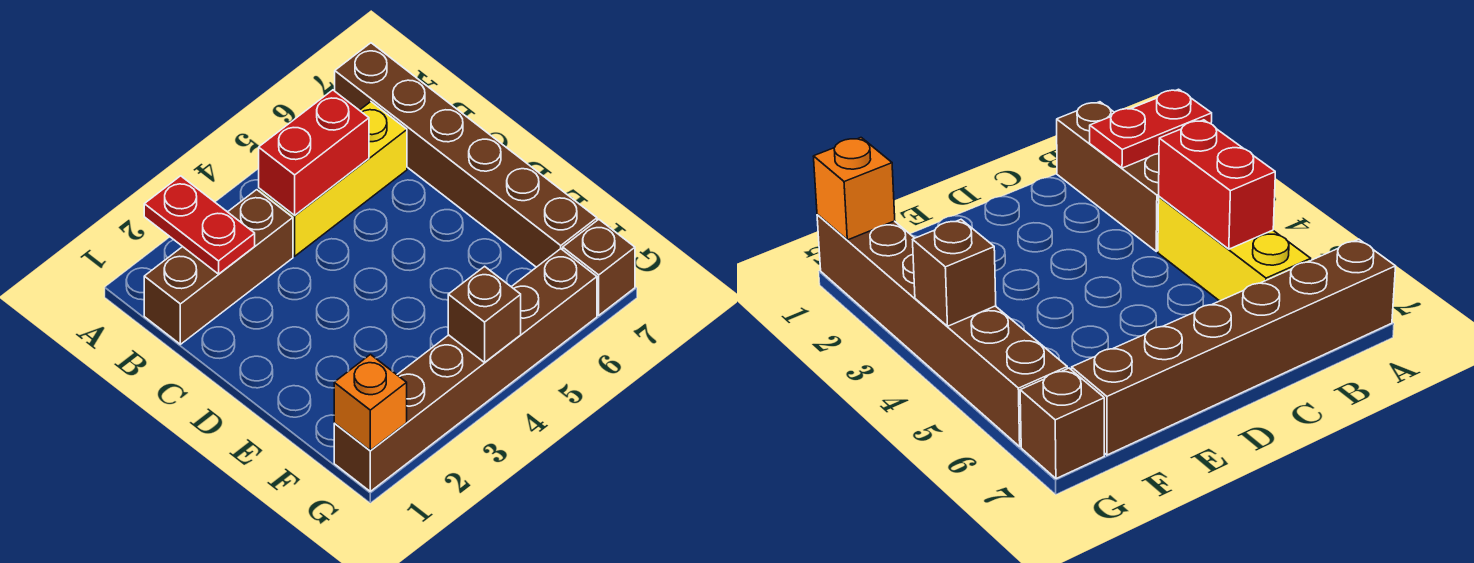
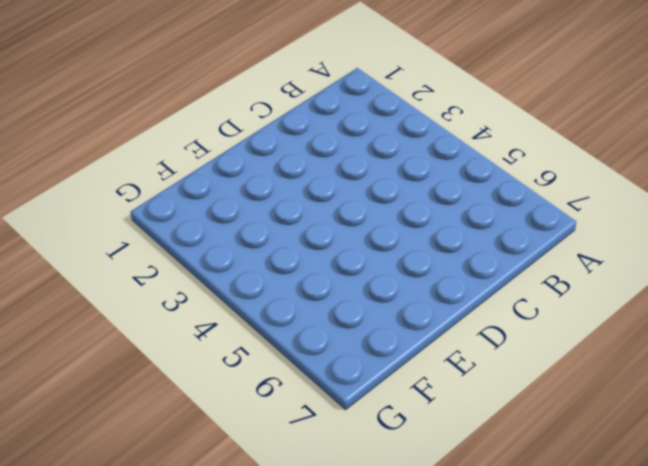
none -> brown 1x6 brick [335,43,597,267]
none -> brown 1x3 brick [144,190,293,344]

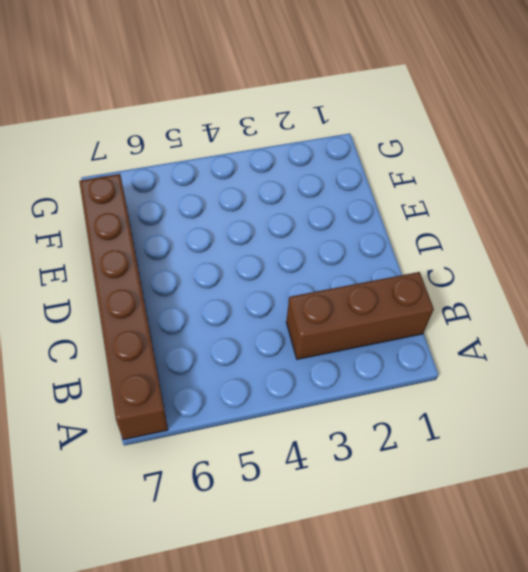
none -> yellow 1x3 brick [259,102,407,256]
none -> brown 1x6 brick [334,249,597,491]

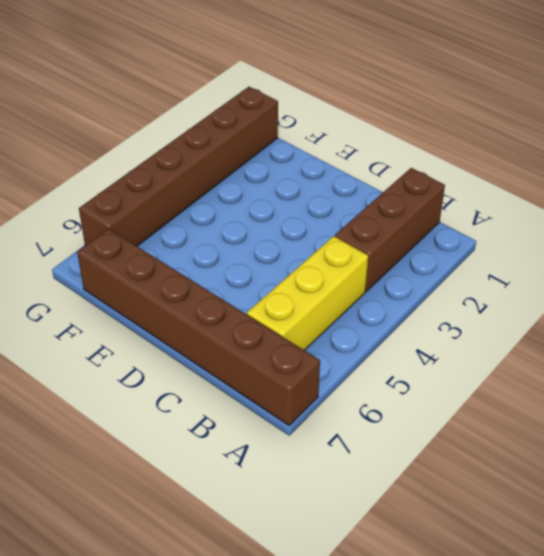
none -> brown 1x1 brick [563,219,635,315]
none -> red 1x2 plate [144,176,255,274]

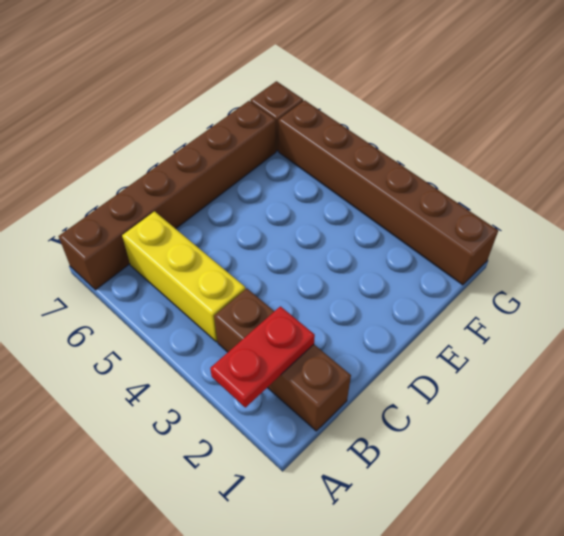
none -> red 1x2 brick [259,90,369,215]
none -> orange 1x1 brick [334,355,407,450]

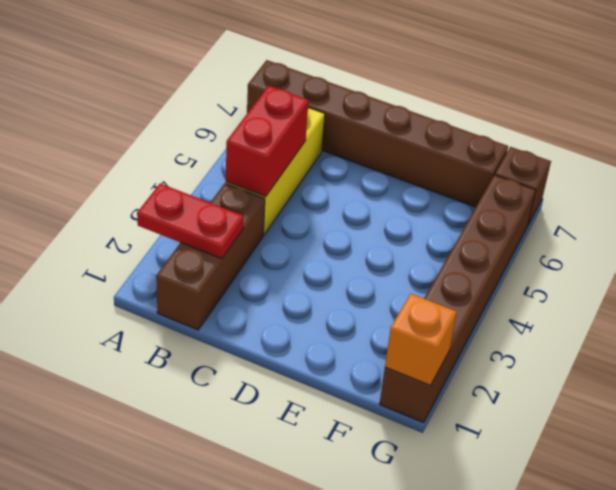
none -> brown 1x1 brick [448,266,521,362]

